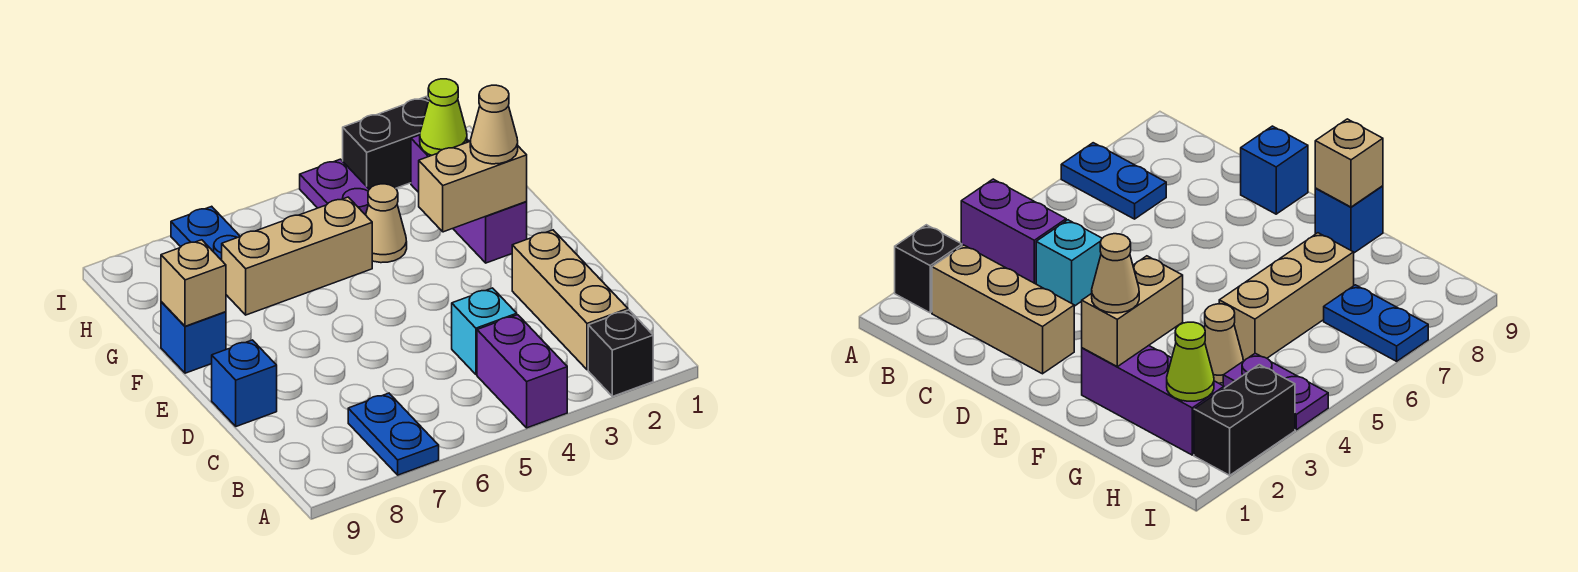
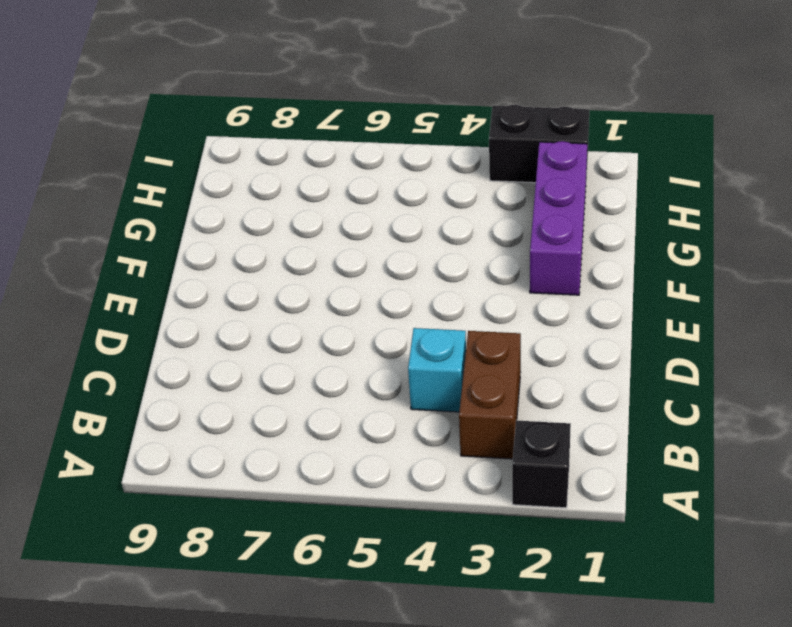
brown 1x2 brick [459,331,521,459] -> none
none -> purple 1x2 brick [477,315,567,428]
none -> blue 1x2 plate [348,393,439,475]
none -> tan 1x3 brick [512,230,628,370]

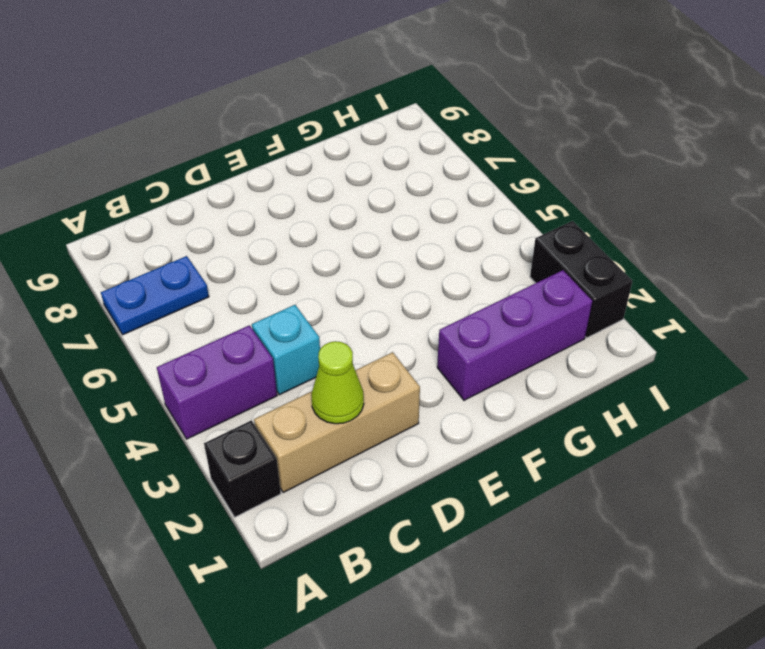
lime 1x1 cone [311,341,364,424] -> lime 1x1 cone moved to [420,79,467,155]
none -> blue 1x1 brick [212,340,277,426]
none -> blue 1x1 brick [161,302,226,373]
none -> tan 1x1 cone [366,184,407,263]

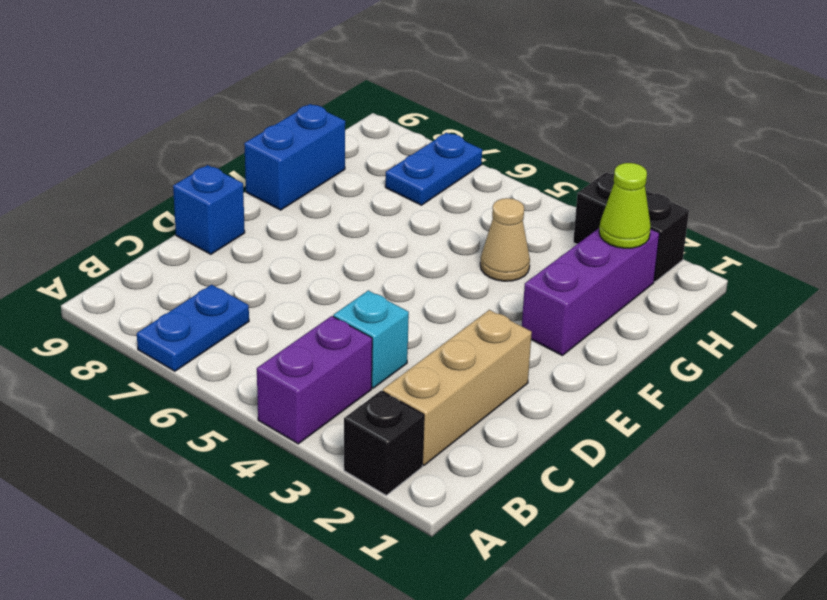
blue 1x2 brick [244,104,345,210] -> blue 1x1 brick [161,302,226,373]
none -> tan 1x3 brick [222,197,372,315]
none -> purple 1x2 plate [300,159,369,215]
none -> tan 1x2 brick [419,142,527,232]

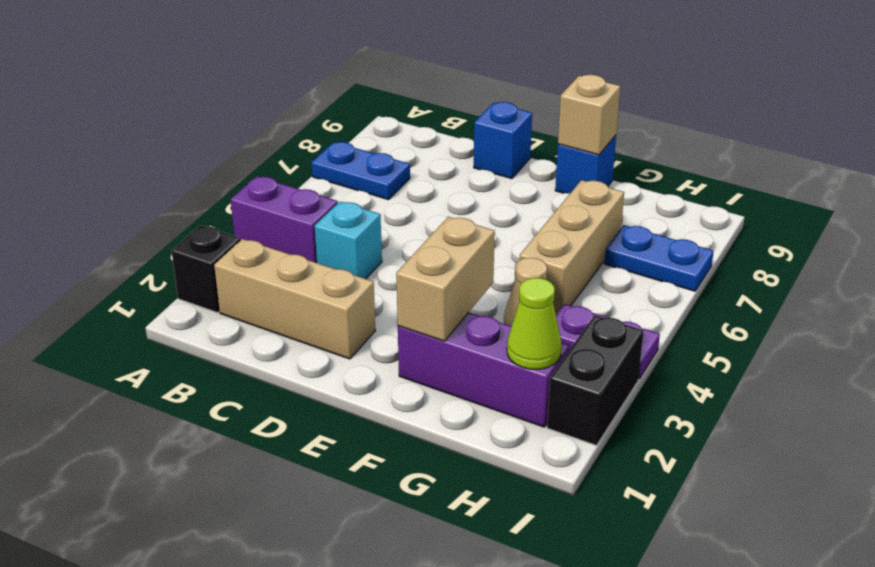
none -> tan 1x1 cone [470,85,518,164]

